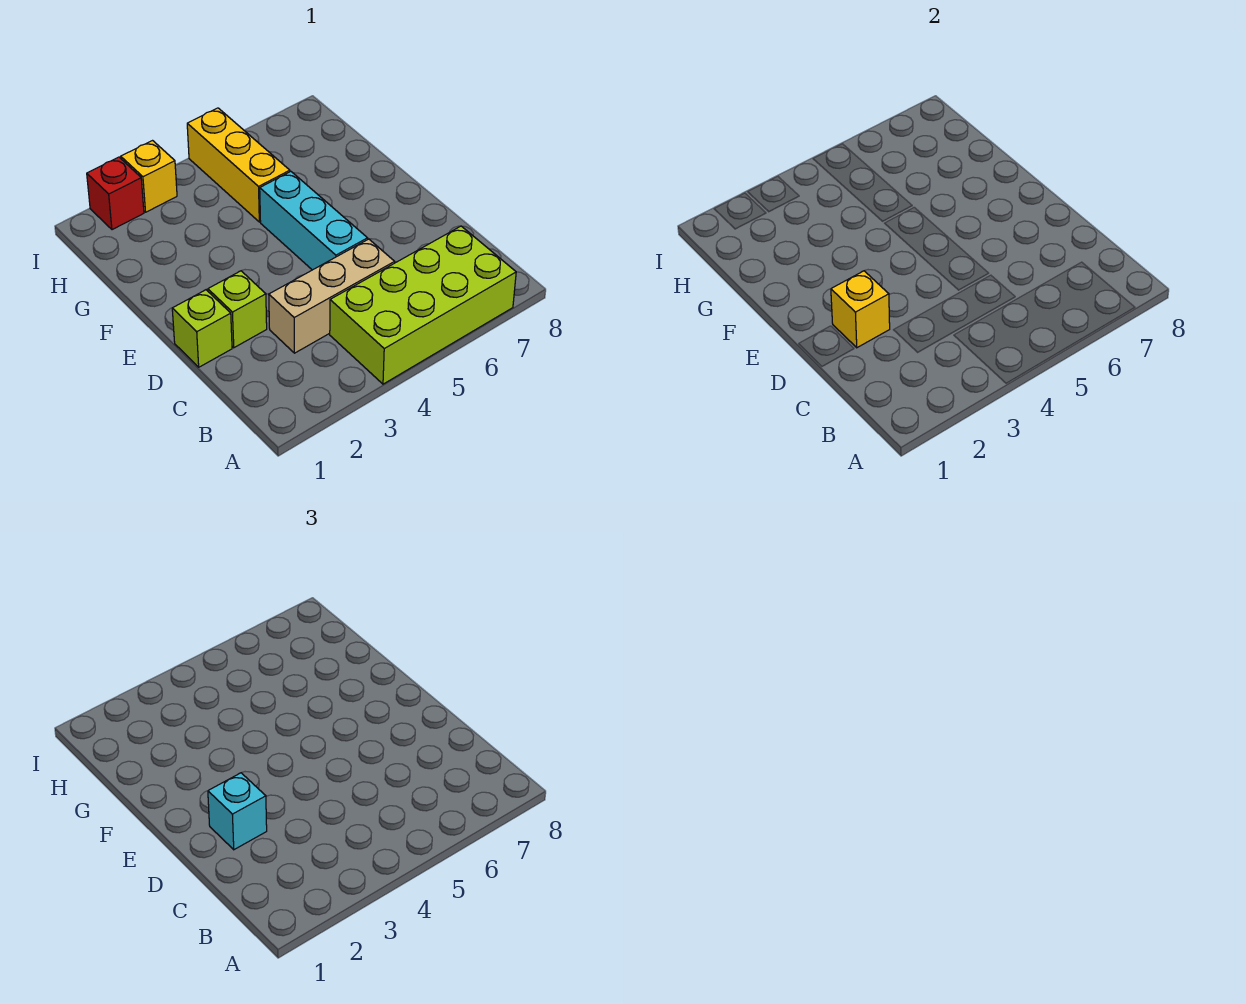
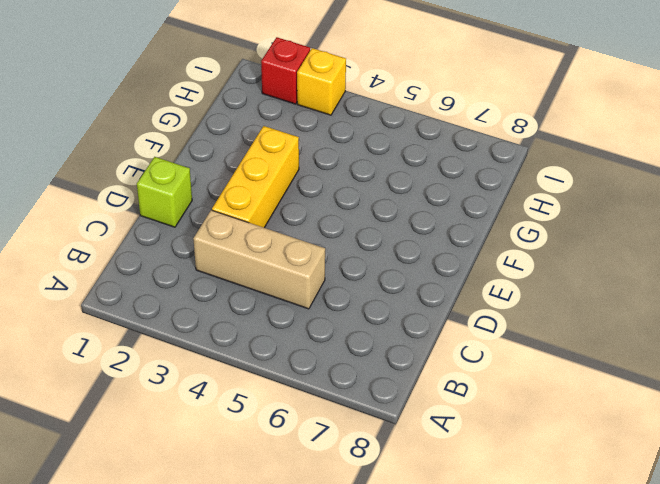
yellow 1x3 brick [212,126,299,228] -> yellow 1x3 brick moved to [187,108,290,222]
none -> lime 2x4 brick [330,226,516,384]
none -> lime 1x1 brick [208,271,267,348]

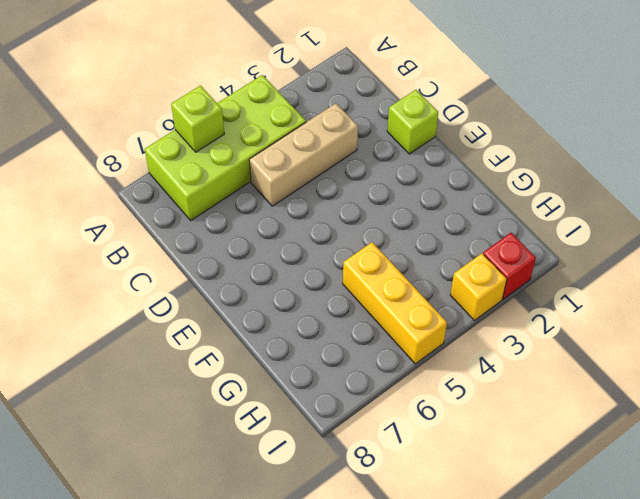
lime 1x1 brick [171,86,224,152] -> lime 1x1 brick moved to [208,271,267,348]
none -> cyan 1x3 brick [260,172,368,270]
none -> yellow 1x1 brick [831,271,890,348]

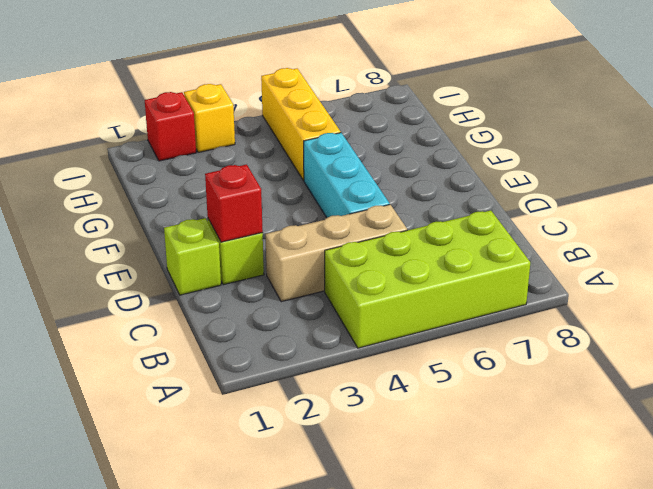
red 1x1 brick [205,164,263,242] -> yellow 1x1 brick [831,271,890,348]
none -> cyan 1x1 brick [208,773,267,850]

